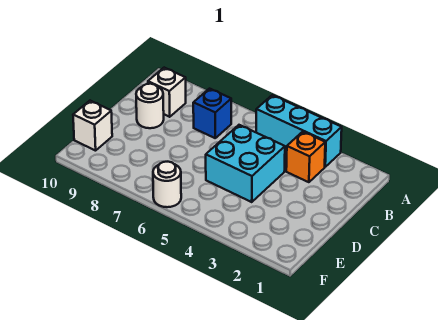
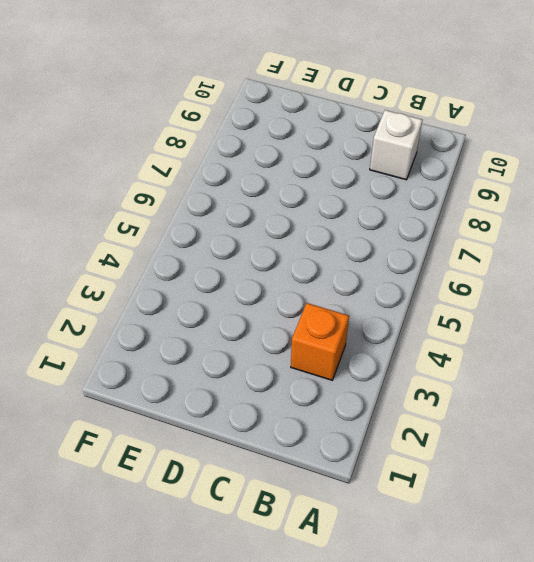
none -> cyan 1x3 brick [256,95,342,167]
none -> blue 1x1 brick [193,89,231,138]

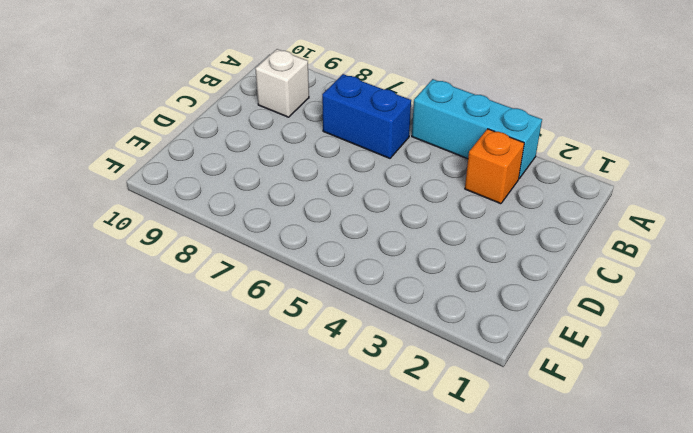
blue 1x2 brick [322,74,411,158] -> blue 1x1 brick [193,89,231,138]
none -> cyan 2x2 brick [206,125,285,202]
none -> white 1x1 round brick [136,84,164,128]

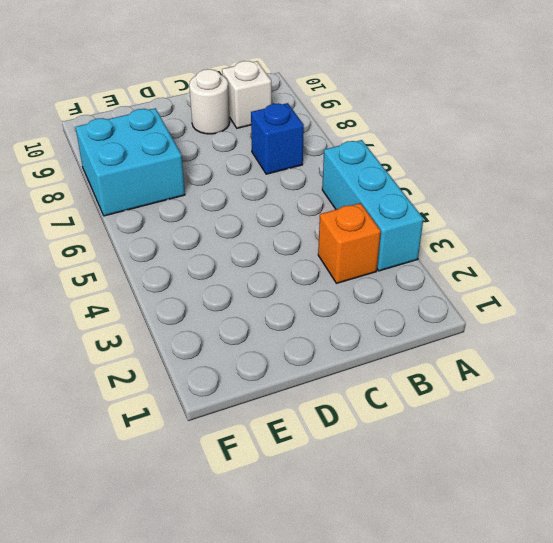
cyan 2x2 brick [76,108,185,216] -> cyan 2x2 brick moved to [206,125,285,202]
none -> white 1x1 brick [73,101,112,151]
none -> white 1x1 round brick [153,162,181,207]

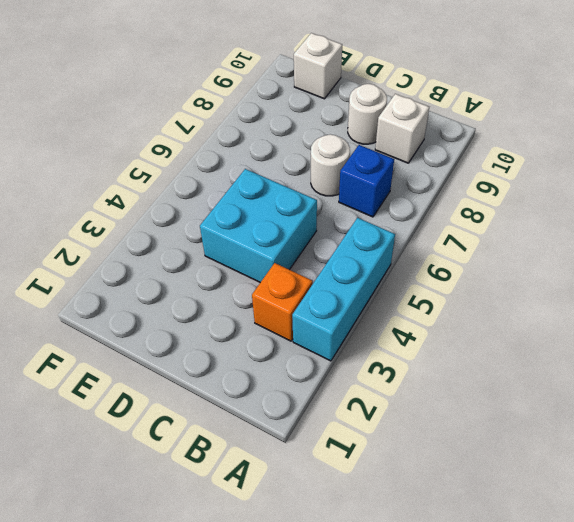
white 1x1 round brick [311,134,350,196] -> white 1x1 round brick moved to [153,162,181,207]

